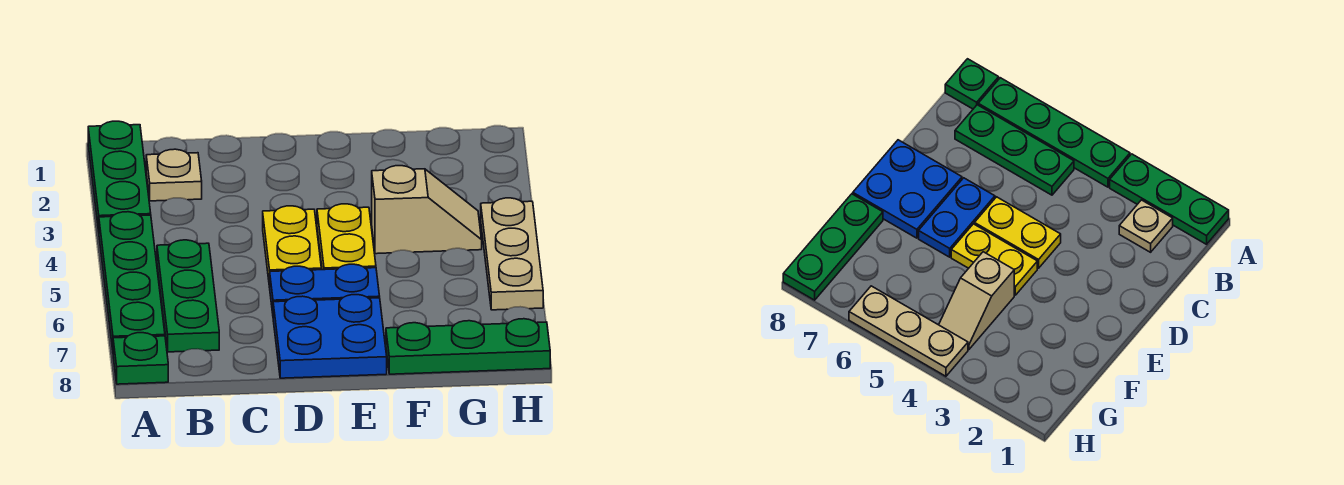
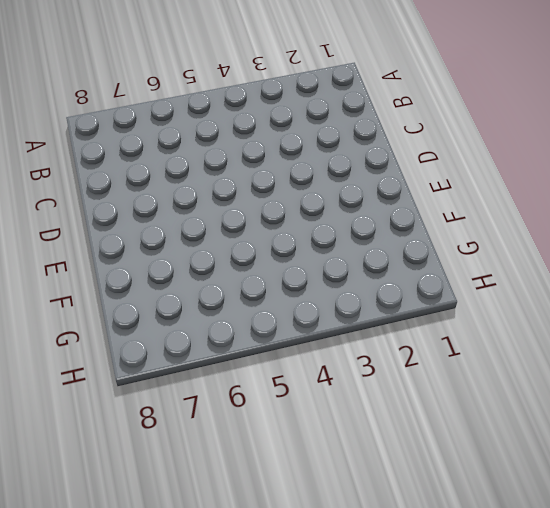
none -> green 1x3 plate [88,121,151,231]
none -> green 1x4 plate [99,212,165,350]
none -> green 1x1 plate [113,333,168,384]

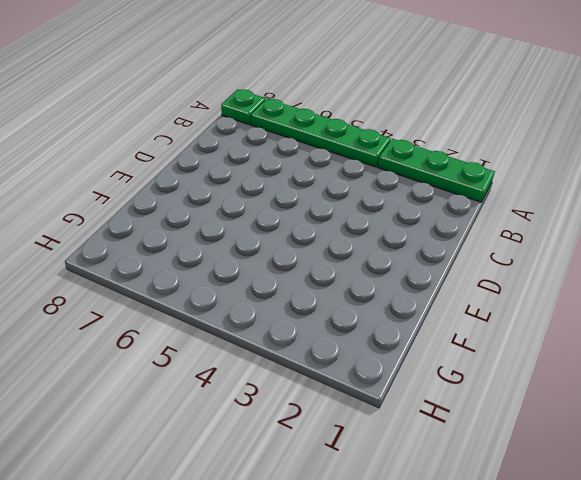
none -> tan 1x1 plate [146,149,202,201]
none -> green 1x3 plate [157,240,219,352]
none -> yellow 1x2 plate [263,206,321,287]

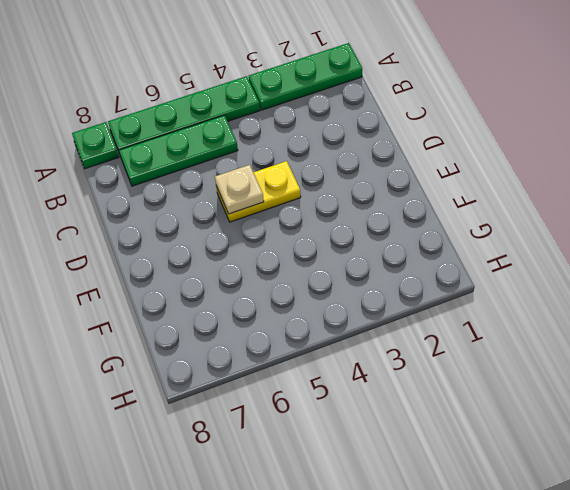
tan 1x1 plate [215,165,264,214] -> tan 1x1 plate moved to [146,149,202,201]
none -> blue 1x2 plate [270,264,380,313]
none -> blue 2x2 plate [273,295,387,378]
none -> yellow 1x2 plate [317,204,376,270]

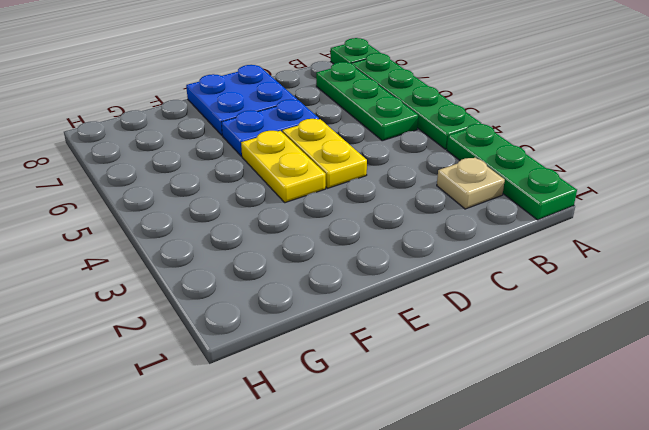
none -> tan 1x2 slope [372,166,482,254]
none -> green 1x3 plate [386,319,550,374]
none -> tan 1x3 plate [481,198,543,310]

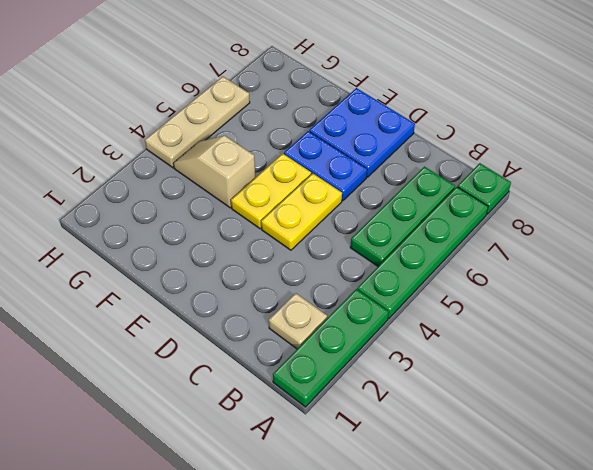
none -> green 1x3 plate [386,319,550,374]

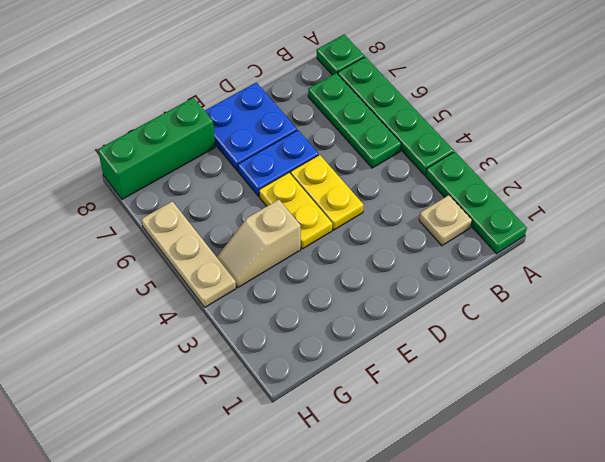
green 1x3 brick [98,98,215,199] -> green 1x3 plate [386,319,550,374]

